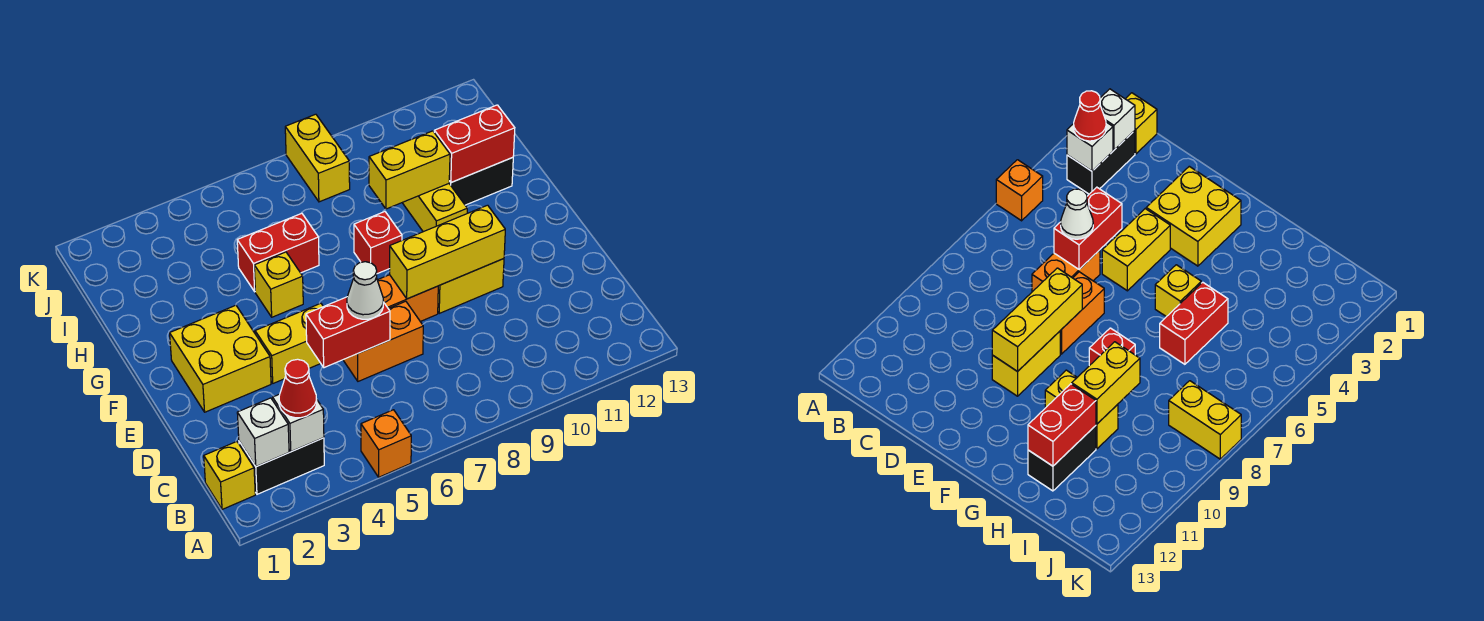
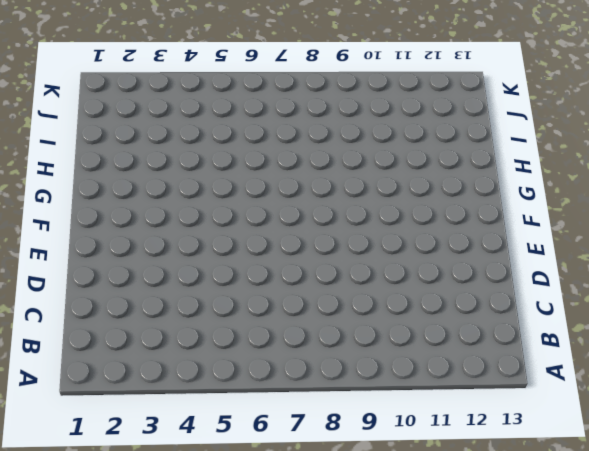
none -> orange 1x1 brick [361,410,411,477]
none -> yellow 1x1 brick [204,442,255,509]
none -> black 1x2 brick [239,438,324,494]

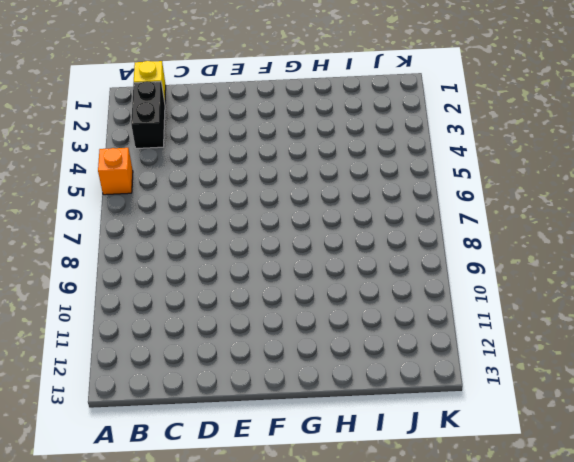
none -> orange 1x2 brick [343,301,423,381]
none -> yellow 2x2 brick [170,305,271,412]
none -> yellow 1x2 brick [255,303,323,383]

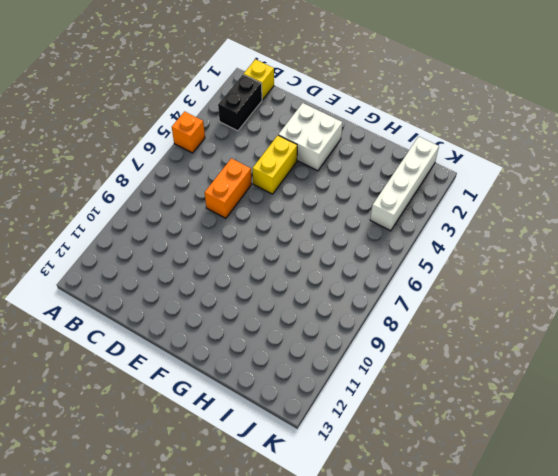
white 2x2 brick [278,103,343,171] -> yellow 2x2 brick [170,305,271,412]
white 1x4 brick [370,137,439,231] -> none
none -> orange 1x2 brick [377,275,438,322]
none -> yellow 1x2 brick [438,259,504,313]
none -> yellow 1x1 brick [254,252,303,317]

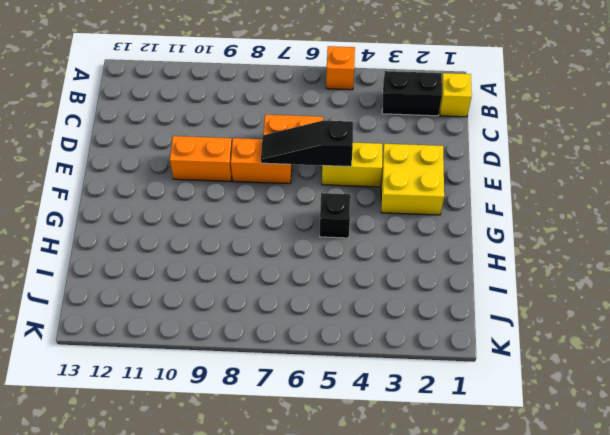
black 1x3 slope [261,120,353,167] -> none
orange 1x2 brick [170,136,232,181] -> yellow 1x2 brick [438,259,504,313]
black 1x1 brick [320,193,351,238] -> yellow 1x1 brick [254,252,303,317]
none -> red 1x1 brick [354,212,402,274]
none -> yellow 1x2 brick [402,184,467,232]
none -> red 1x2 brick [237,213,319,292]

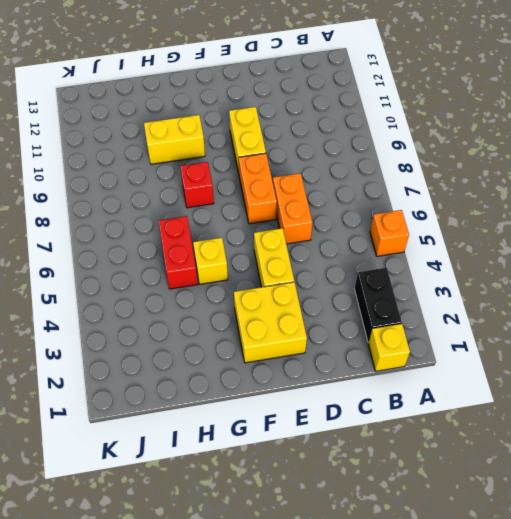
none -> black 1x2 brick [449,158,513,205]
none -> yellow 1x2 brick [285,114,350,202]
none -> white 1x1 brick [237,398,289,467]

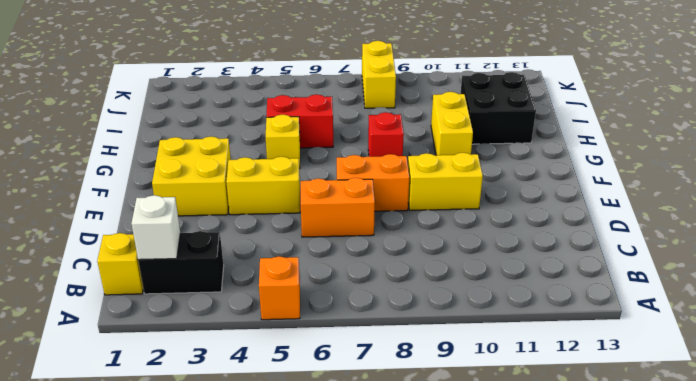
black 2x2 brick [461,72,536,144] -> black 1x2 brick [449,158,513,205]
none -> white 1x1 brick [273,394,324,452]
none -> red 1x2 brick [306,297,390,368]
none -> yellow 1x3 brick [390,205,505,299]

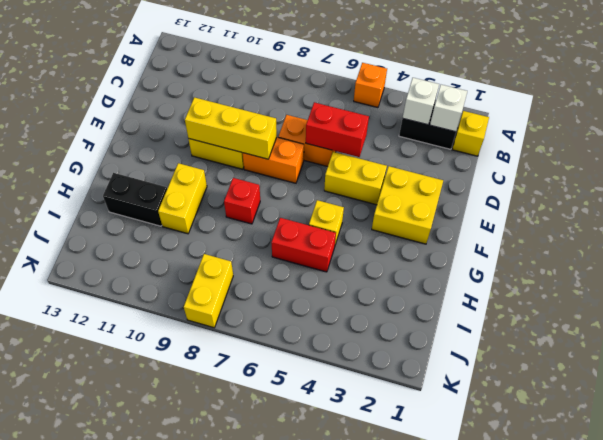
none -> yellow 1x2 brick [369,131,450,209]
none -> red 1x2 brick [434,105,515,182]
none -> red 1x1 cone [279,359,317,418]

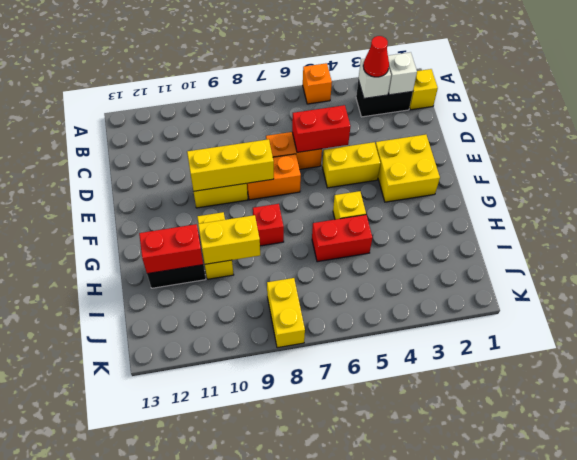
none -> white 1x1 cone [347,262,383,319]

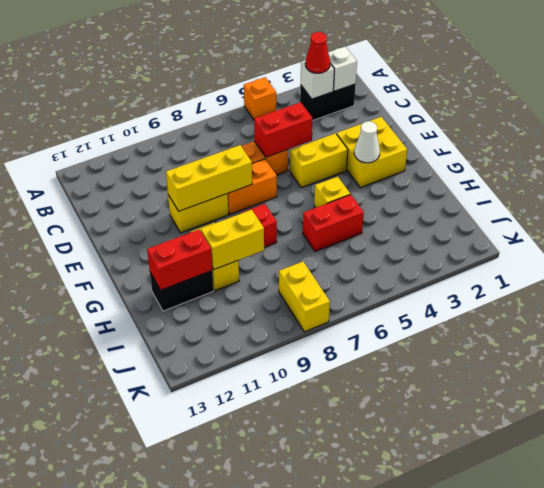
white 1x1 cone [354,121,380,163] -> white 1x1 cone moved to [347,262,383,319]
none -> yellow 1x1 brick [204,442,255,509]

